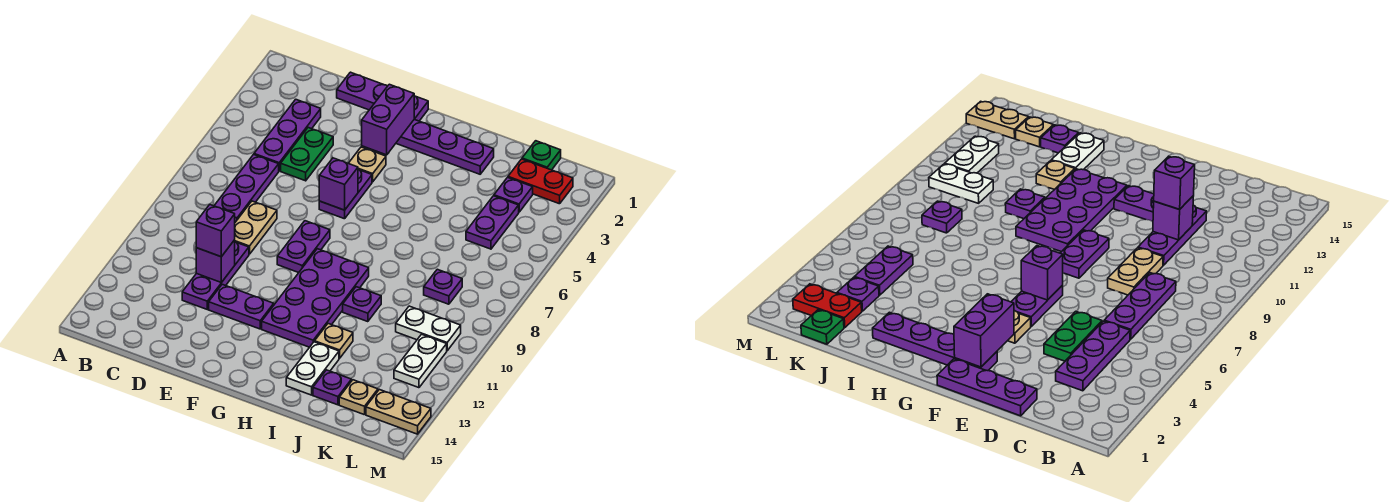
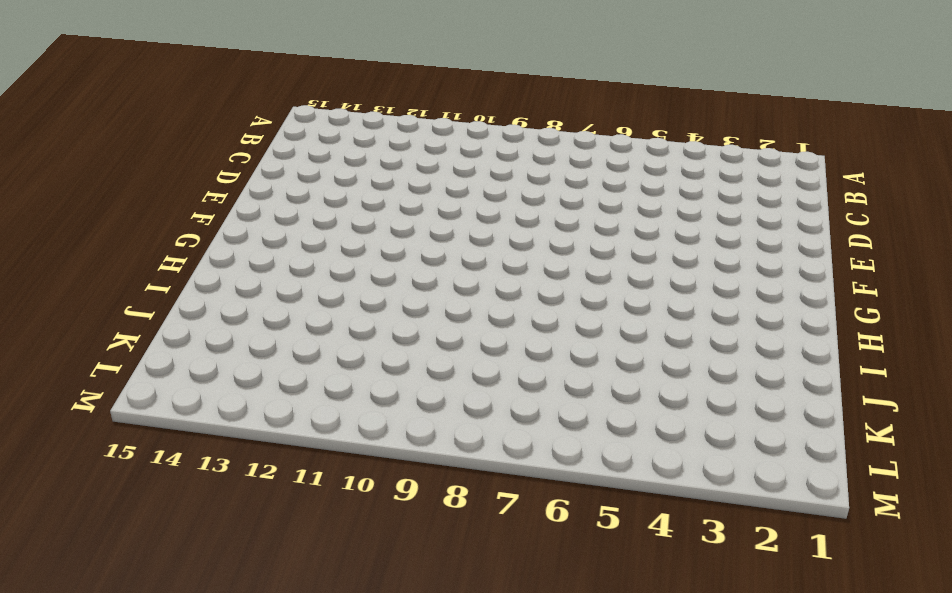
none -> purple 1x3 plate [254,99,321,171]
none -> purple 1x3 plate [214,155,279,222]
none -> purple 1x3 plate [337,72,428,121]

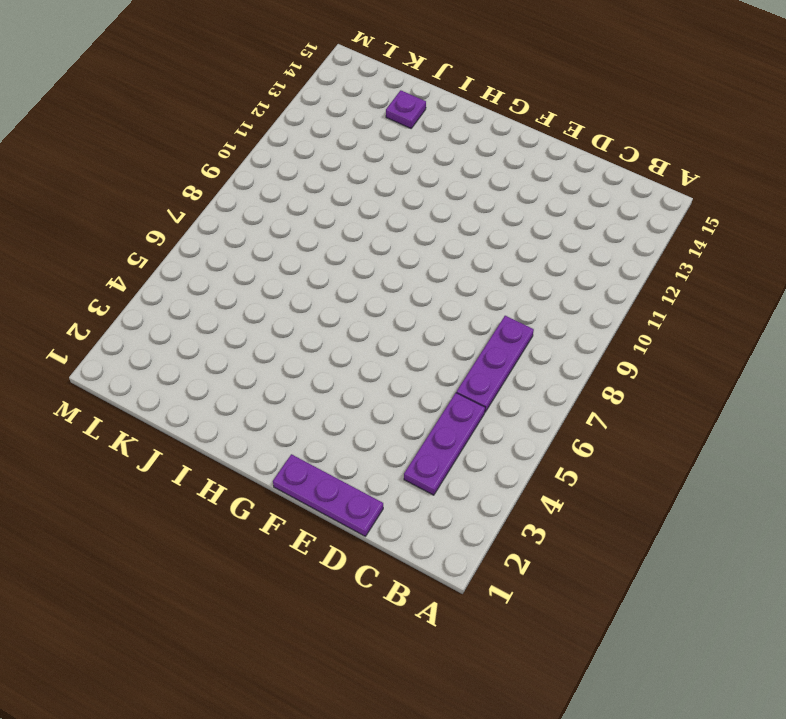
none -> green 1x2 plate [281,128,333,181]
none -> tan 1x2 plate [235,201,277,254]
none -> purple 1x3 plate [182,242,249,309]

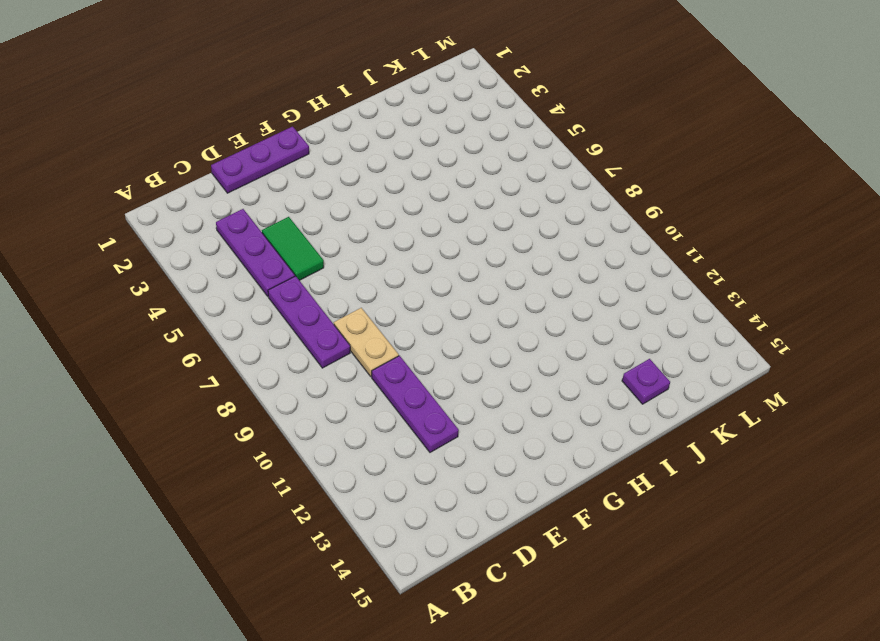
green 1x2 tile [262,217,324,280] -> green 1x2 plate [281,128,333,181]
none -> purple 1x2 plate [209,284,274,329]
none -> purple 1x4 plate [396,120,494,174]
none -> tan 1x1 plate [349,147,386,182]

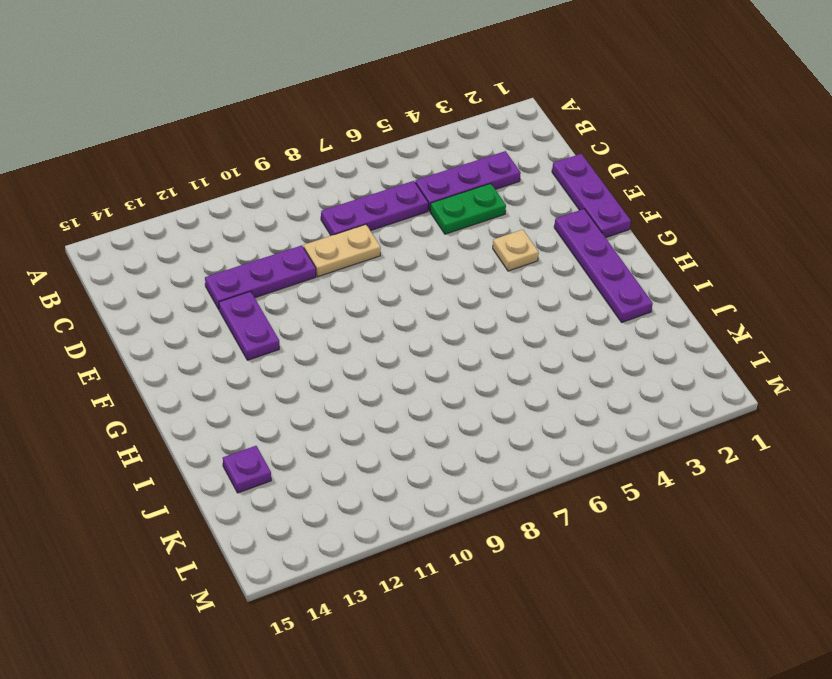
none -> purple 1x2 plate [319,170,372,219]
none -> purple 1x2 plate [277,221,330,273]
none -> purple 2x4 plate [262,249,369,347]

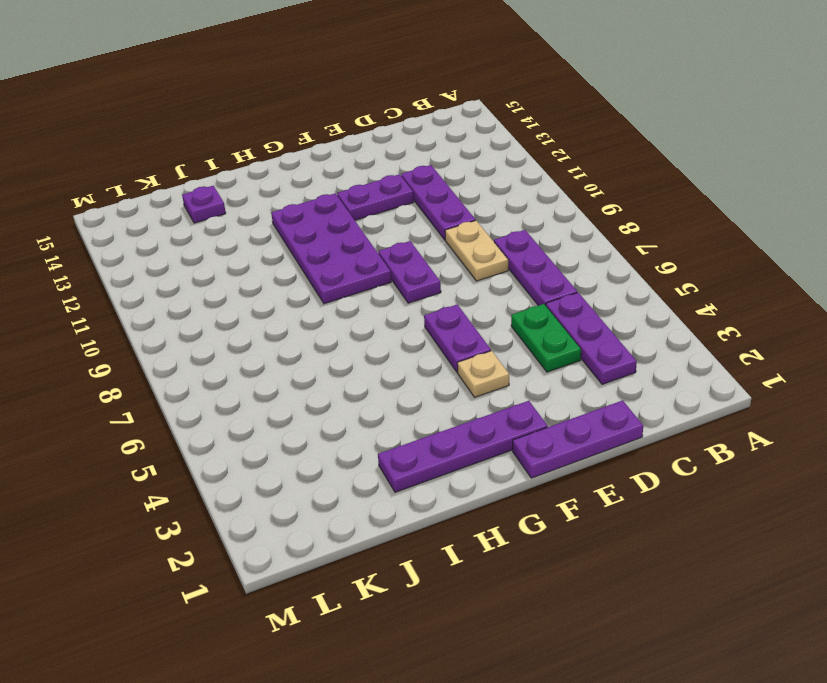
none -> purple 1x1 plate [343,287,381,322]
none -> tan 1x1 plate [315,324,353,358]
none -> white 1x2 plate [286,342,339,395]

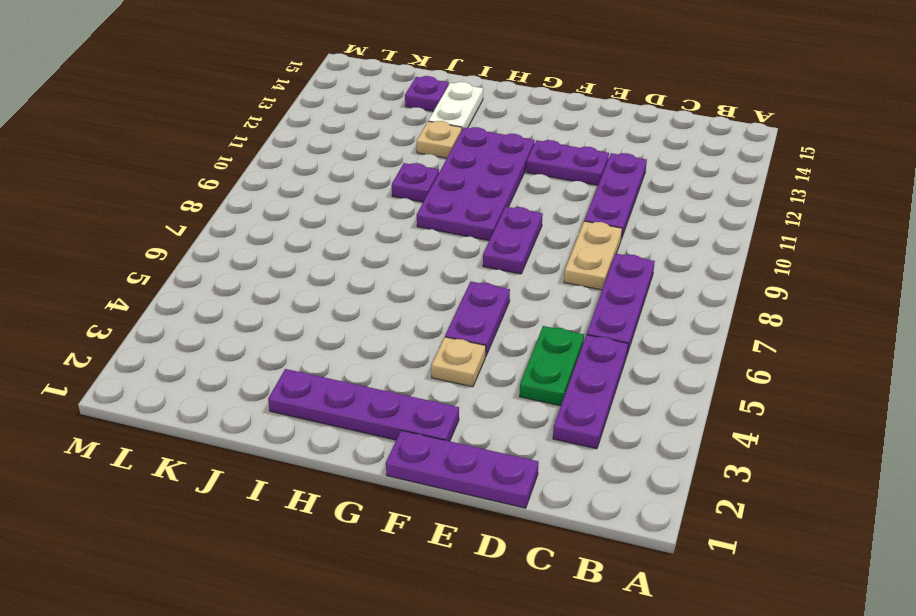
none -> green 1x1 plate [522,141,561,170]
none -> red 1x2 plate [508,159,573,204]
none -> purple 1x1 plate [494,178,533,212]

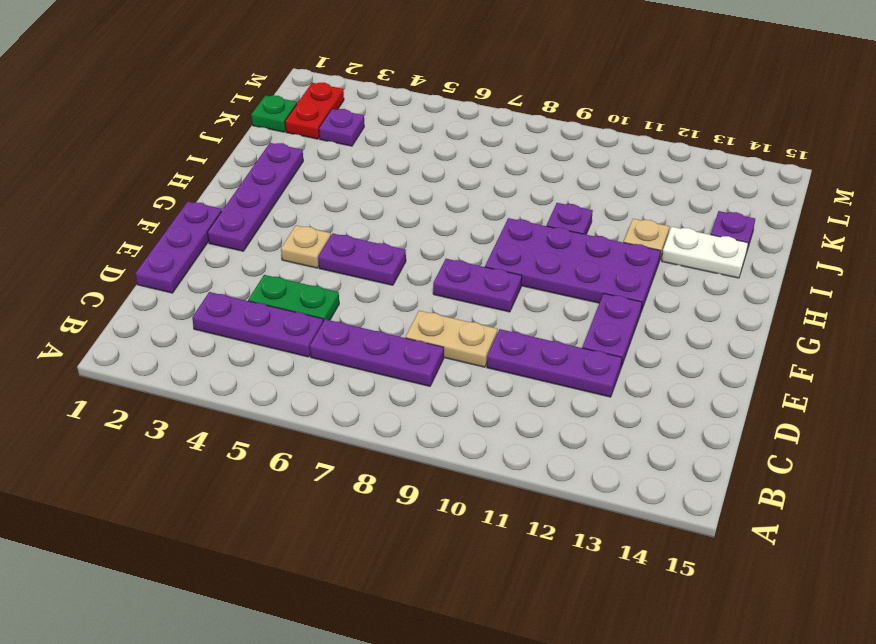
none -> purple 1x2 plate [466,196,519,249]
none -> purple 1x1 plate [424,269,462,304]
none -> white 1x2 plate [396,306,461,351]

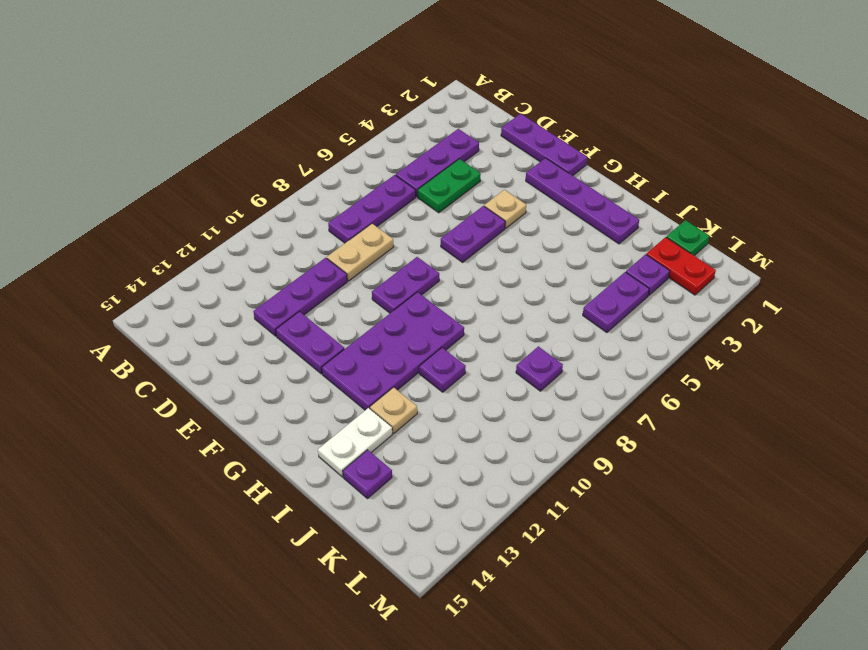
none -> white 1x2 plate [396,306,461,351]
none -> tan 1x1 plate [339,380,378,415]
none -> white 1x2 plate [394,334,447,388]

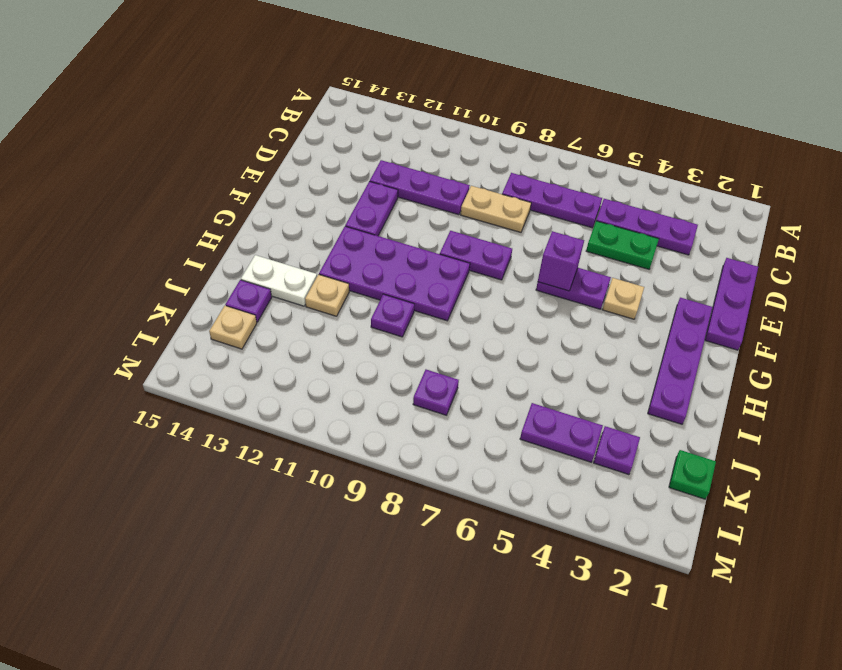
none -> red 1x2 plate [508,159,573,204]
none -> white 1x2 plate [396,306,461,351]
none -> white 1x2 plate [394,334,447,388]

